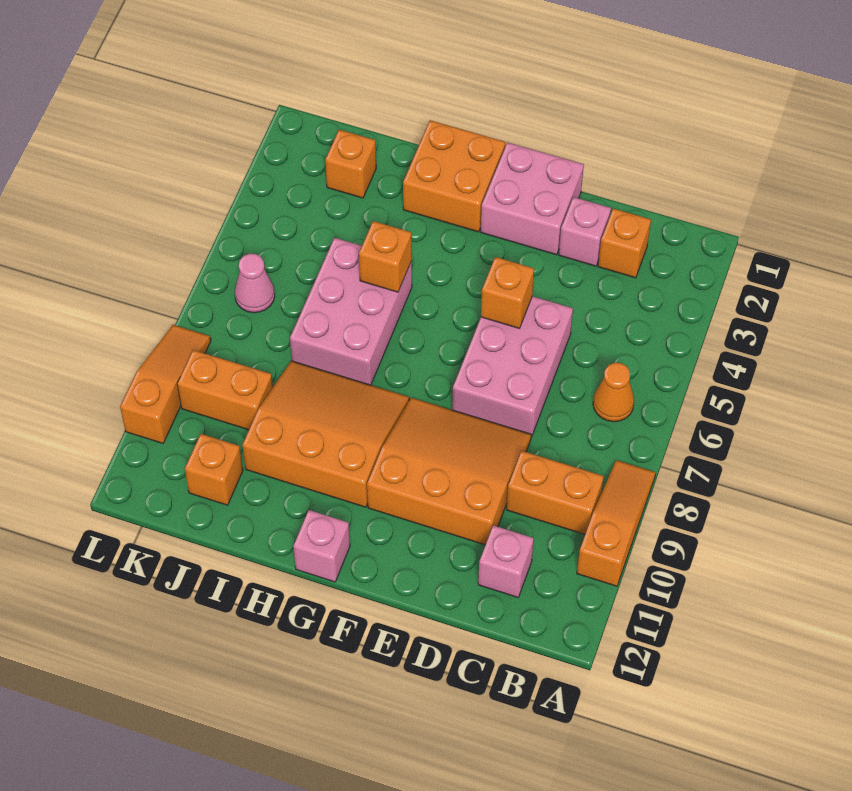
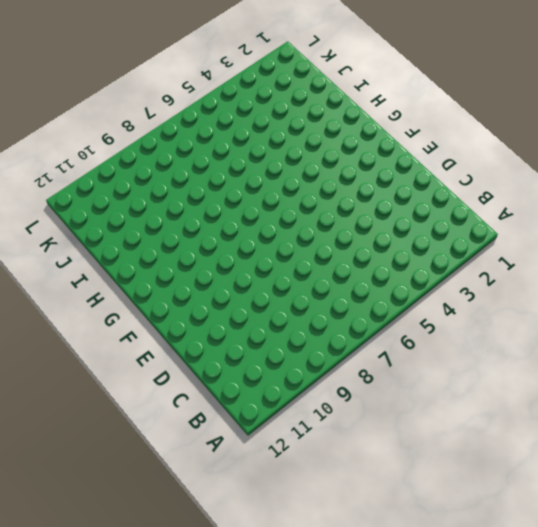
none -> orange 1x3 slope [577,460,656,586]
none -> orange 1x1 cone [593,363,634,422]
none -> orange 1x2 brick [506,451,604,534]

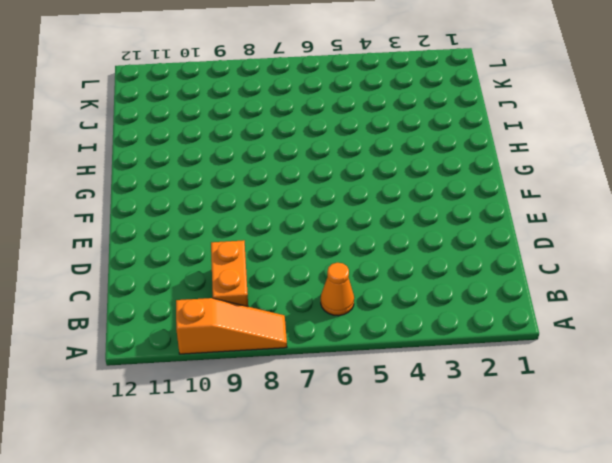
none -> orange 1x1 brick [598,209,651,278]
none -> pink 1x1 brick [478,525,534,597]
none -> pink 1x1 brick [559,197,611,266]

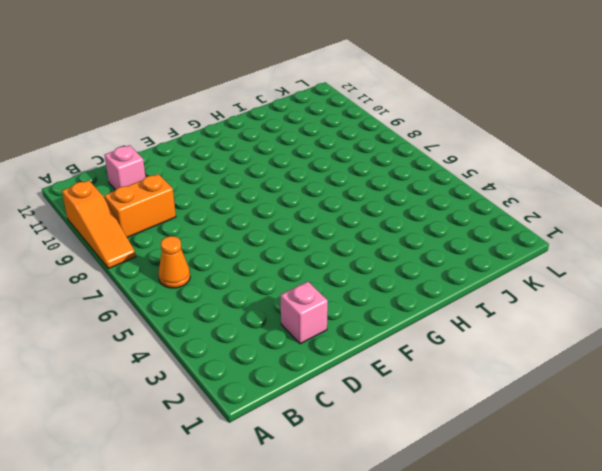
none -> orange 1x1 brick [598,209,651,278]
none -> pink 2x3 brick [452,296,573,437]
none -> orange 3x3 slope [367,398,531,545]

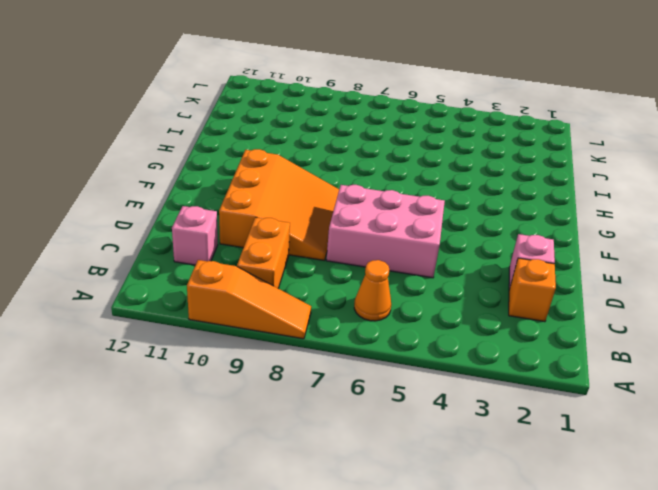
none -> pink 2x2 brick [481,142,584,255]
none -> orange 2x2 brick [403,120,505,232]
none -> orange 3x3 slope [242,361,409,507]

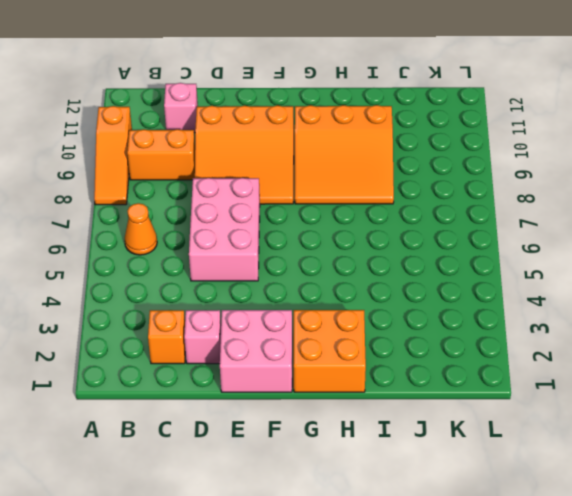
none -> pink 1x1 brick [293,510,350,582]
none -> pink 2x3 brick [290,238,412,385]
none -> orange 1x1 brick [325,130,376,198]

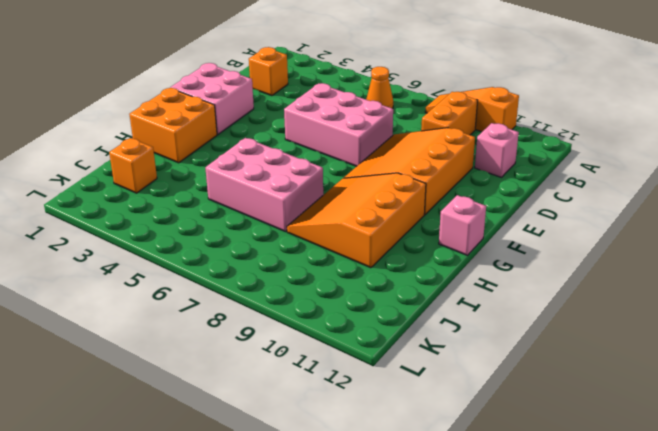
none -> pink 1x1 brick [559,197,611,266]
none -> orange 1x2 brick [177,350,273,430]
none -> orange 1x1 brick [185,434,243,505]

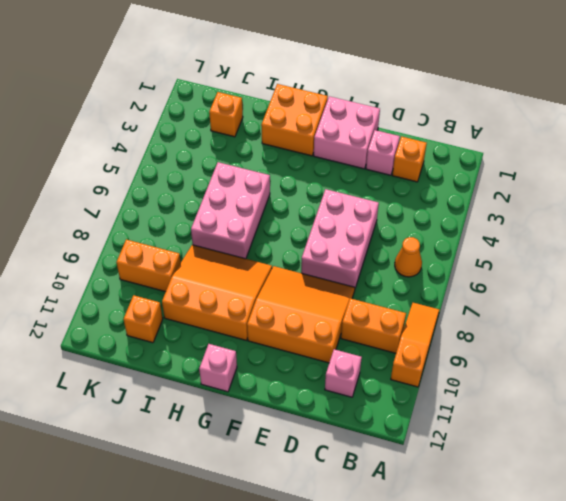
none -> pink 1x1 cone [235,254,275,313]
none -> orange 1x3 slope [120,325,211,443]
none -> orange 1x1 brick [481,257,534,328]

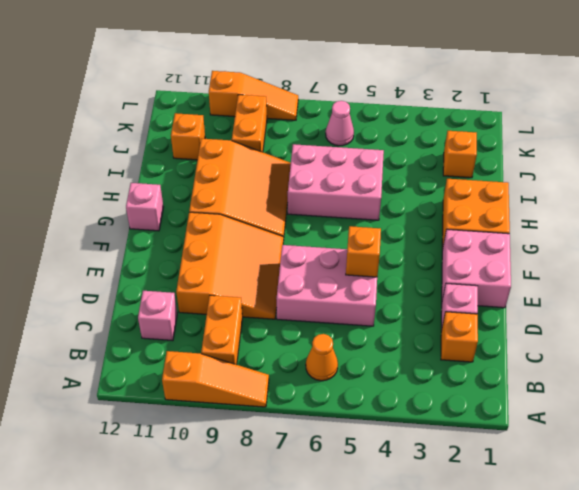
none -> orange 1x1 brick [359,221,412,292]

